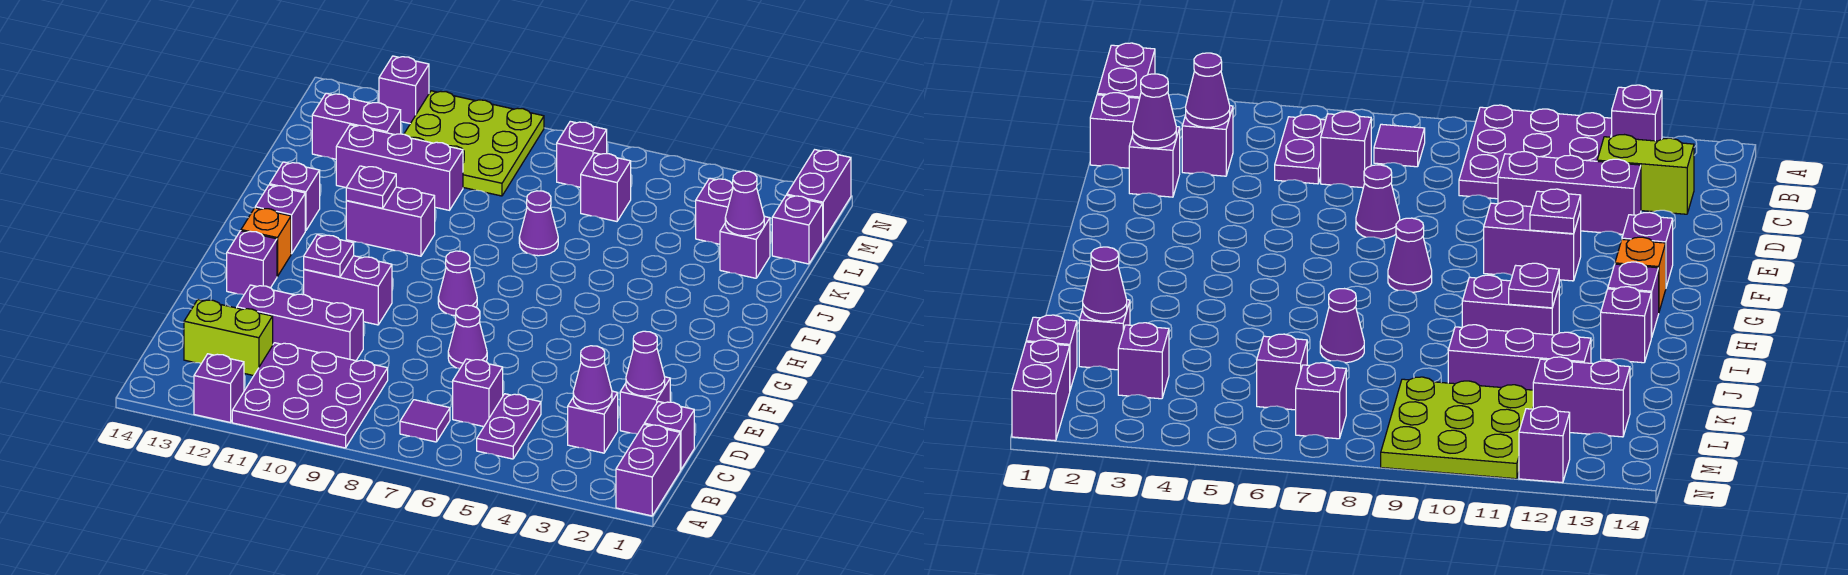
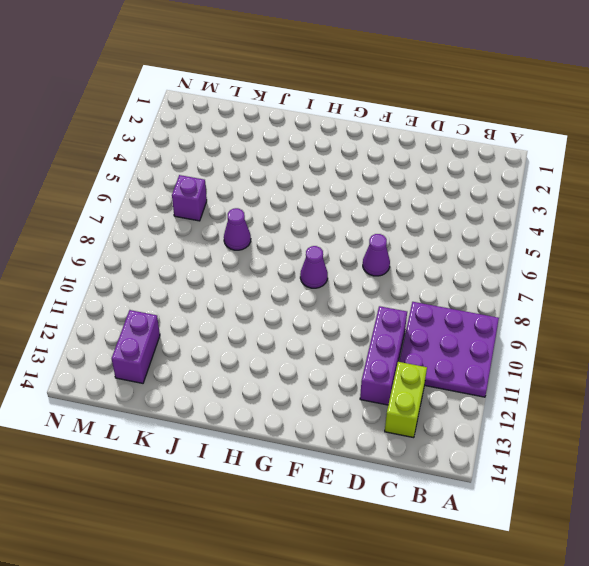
none -> purple 1x2 brick [616,424,680,516]
none -> purple 1x1 brick [194,354,244,422]
none -> purple 1x2 plate [477,394,541,459]
none -> purple 1x1 tile [400,400,450,442]

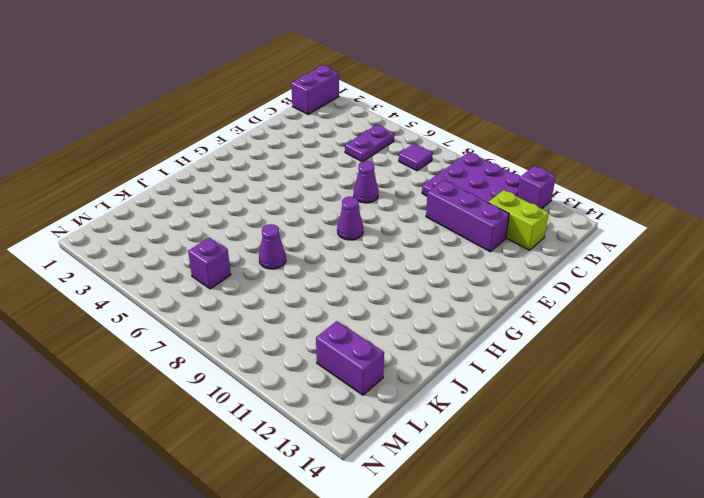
none -> purple 1x1 brick [644,401,694,470]
none -> purple 1x1 brick [568,391,618,453]
none -> purple 1x1 brick [453,359,503,427]
none -> purple 1x1 brick [620,377,670,434]

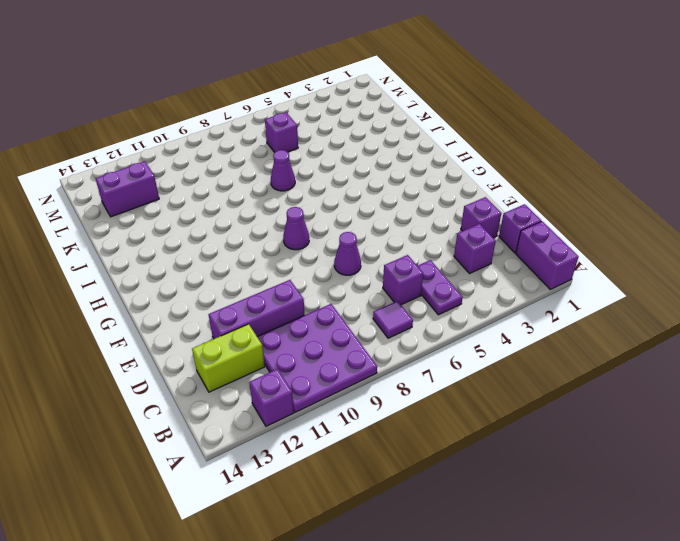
none -> purple 1x2 brick [304,256,392,325]
none -> purple 1x1 brick [227,231,277,295]
none -> orange 1x1 brick [241,208,291,277]
none -> purple 1x1 brick [255,185,305,254]

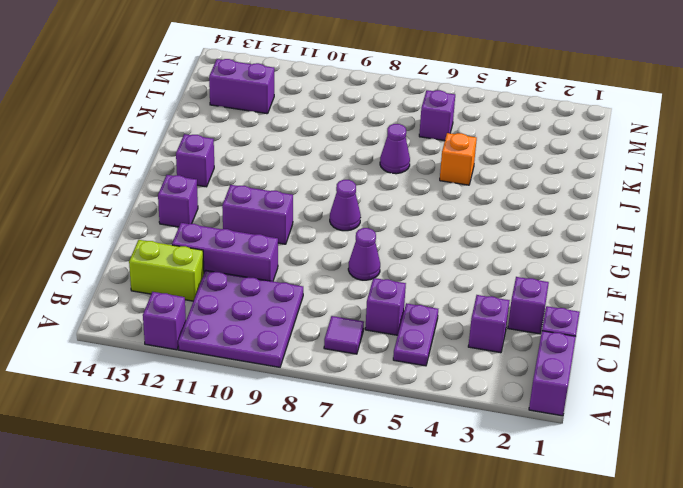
orange 1x1 brick [440,133,477,185] -> orange 1x1 brick moved to [241,208,291,277]
none -> purple 1x2 brick [346,187,435,256]
none -> purple 1x1 brick [270,162,320,231]
none -> purple 1x1 brick [720,217,770,278]
none -> purple 1x3 brick [336,125,463,210]

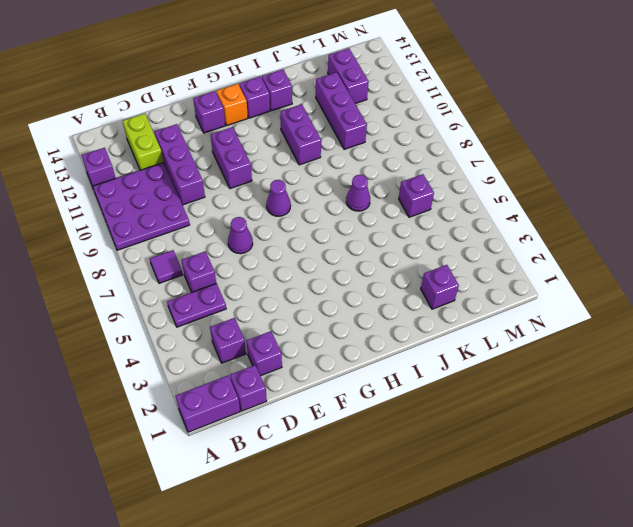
none -> purple 1x1 brick [772,195,823,264]
none -> purple 1x1 brick [696,178,733,244]
none -> lime 3x3 plate [404,91,544,196]
none -> purple 1x2 brick [787,150,851,241]

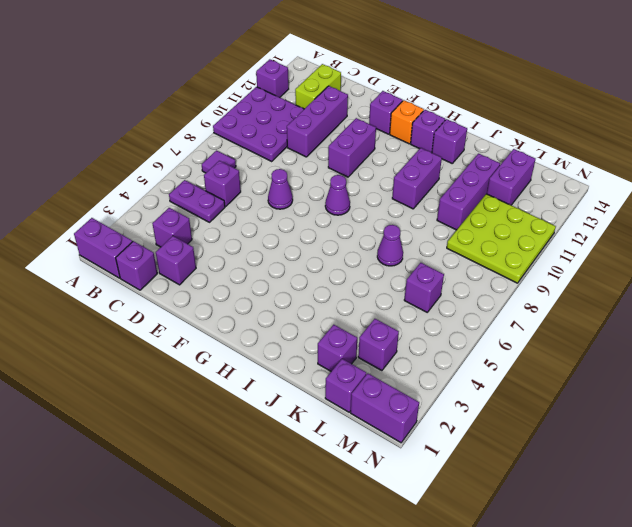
none -> purple 1x1 brick [557,121,607,187]
none -> purple 1x1 brick [379,56,429,124]
none -> purple 1x1 cone [573,346,612,411]
none -> purple 1x1 cone [626,331,665,396]

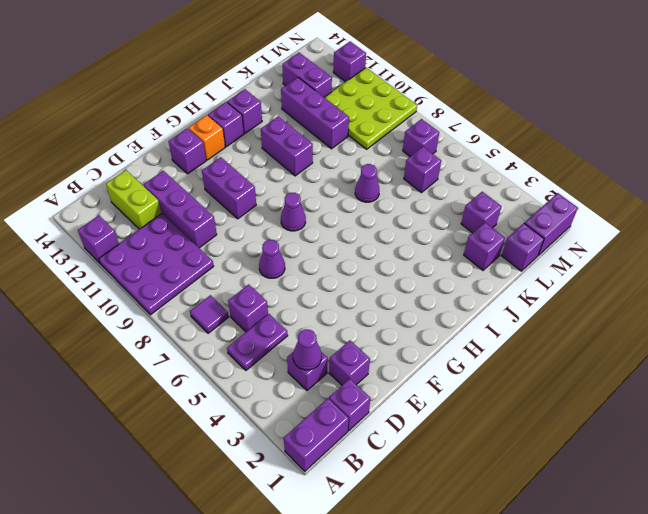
none -> purple 1x1 cone [626,331,665,396]
none -> purple 1x1 plate [304,235,354,277]
none -> purple 1x1 plate [346,166,396,208]
none -> purple 1x1 cone [725,171,764,236]

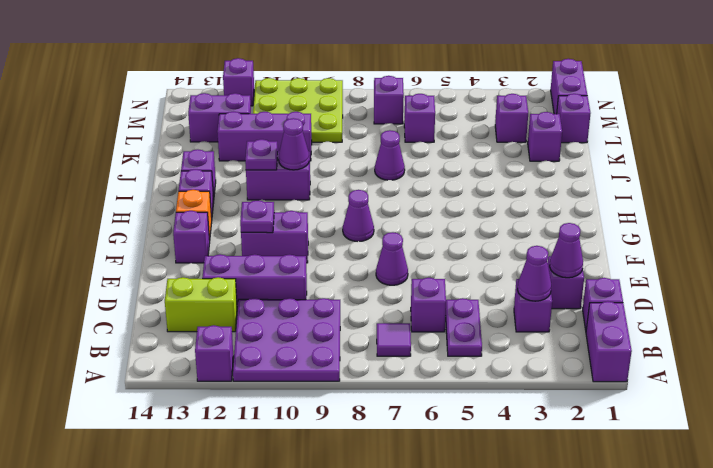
purple 1x1 cone [279,118,309,170] -> purple 1x1 cone moved to [725,171,764,236]

